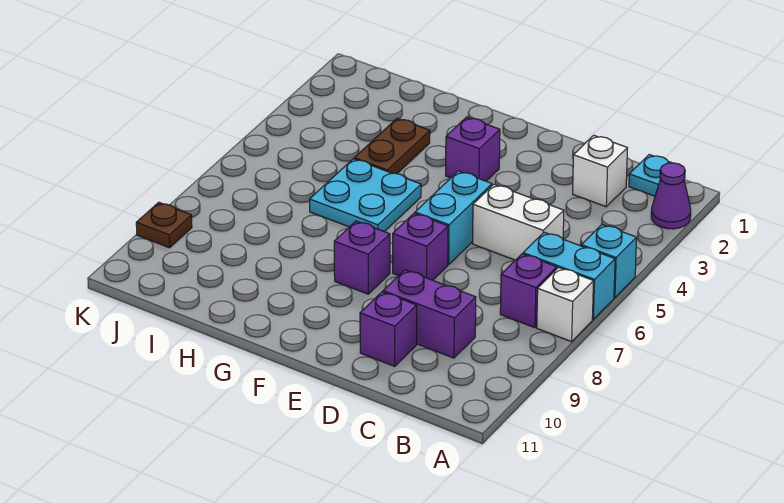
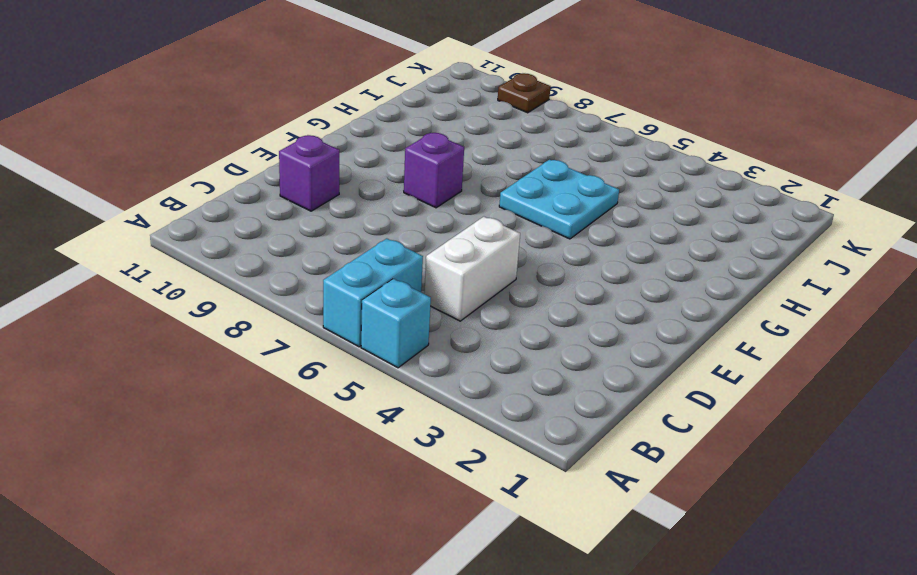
none -> purple 1x1 cone [651,163,691,229]
none -> white 1x1 brick [537,268,593,342]
none -> cyan 1x1 plate [629,155,671,196]

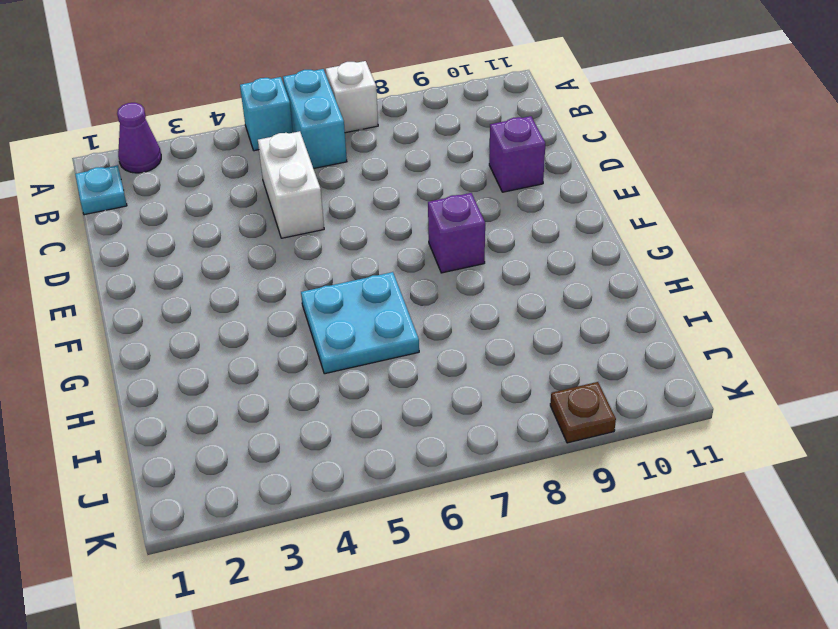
none -> purple 1x1 brick [500,254,557,328]
none -> white 1x1 brick [573,135,627,207]
none -> purple 1x2 brick [383,270,476,358]

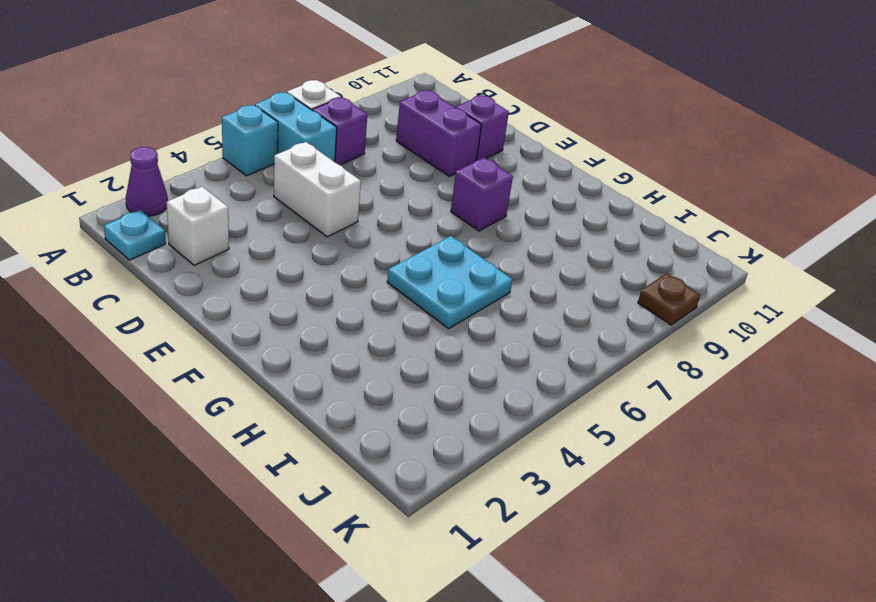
none -> cyan 1x2 brick [415,171,492,265]
none -> purple 1x1 brick [393,213,448,280]
none -> purple 1x1 brick [446,117,500,181]

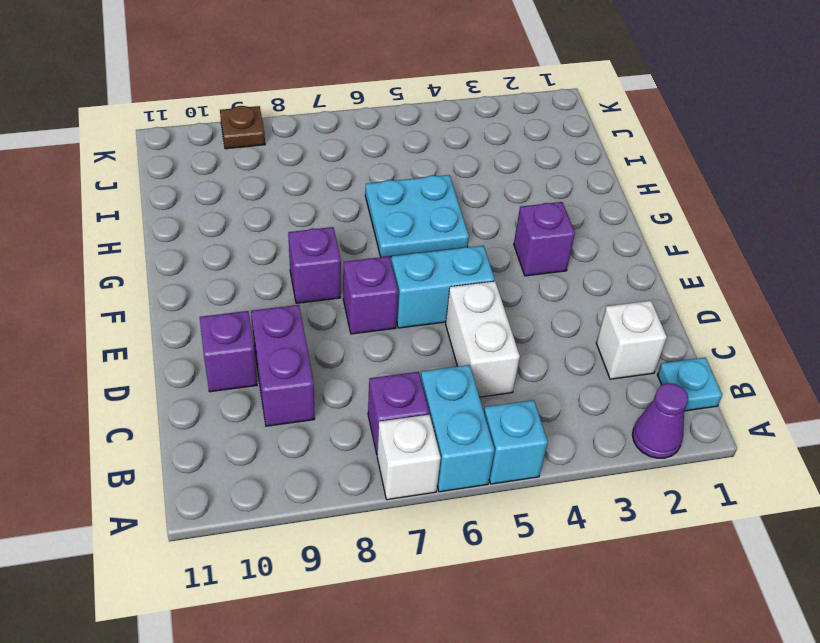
none -> brown 1x2 plate [354,118,430,174]

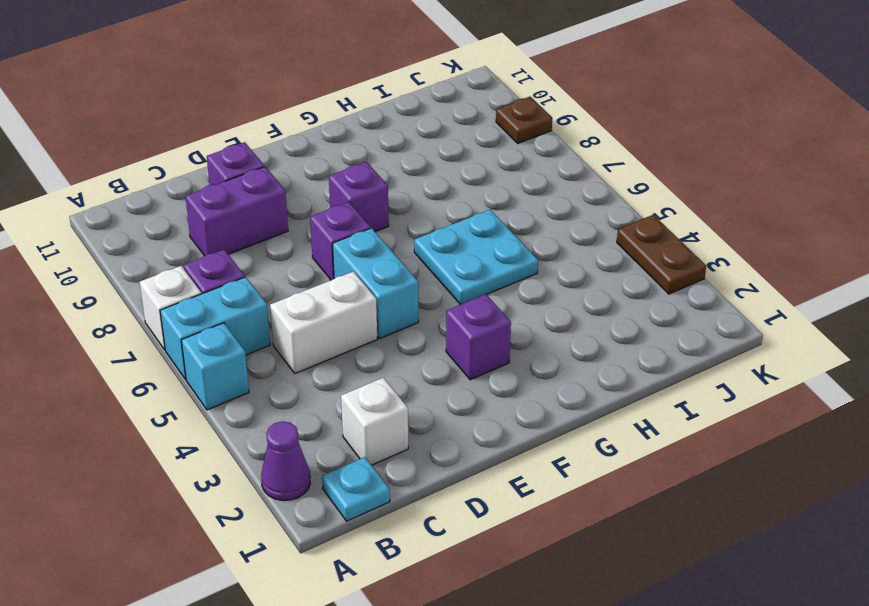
brown 1x2 plate [617,215,706,294] -> brown 1x2 plate moved to [354,118,430,174]

